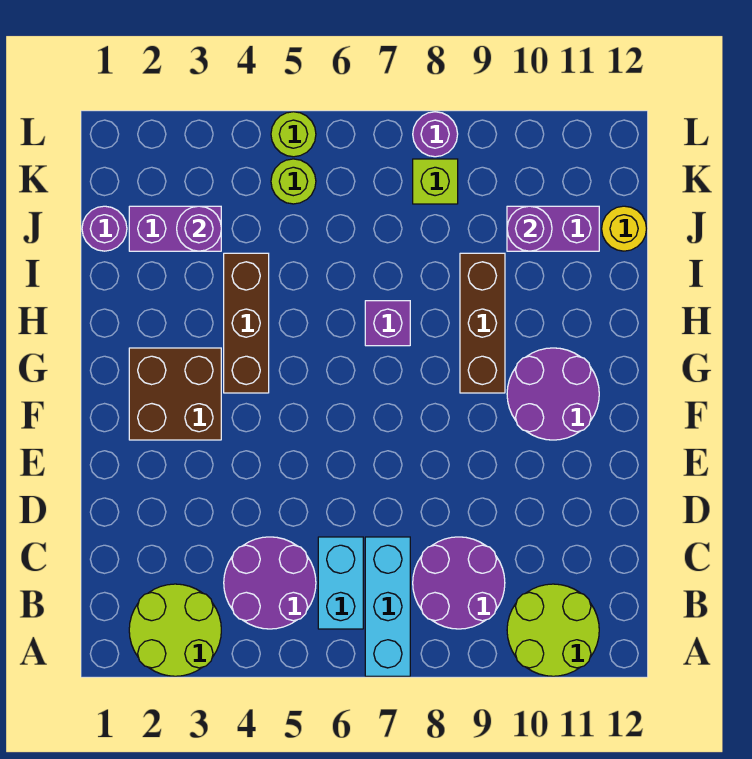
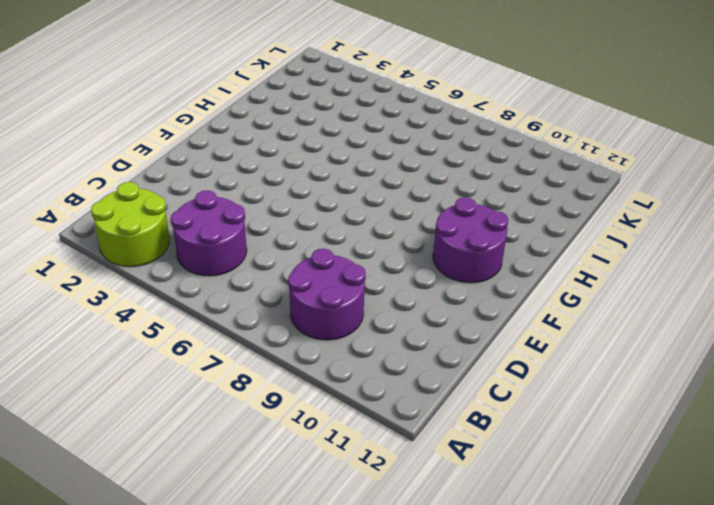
none -> cyan 1x3 brick [365,537,410,676]
none -> lime 2x2 round brick [507,584,599,676]
none -> cyan 1x2 brick [318,537,363,629]

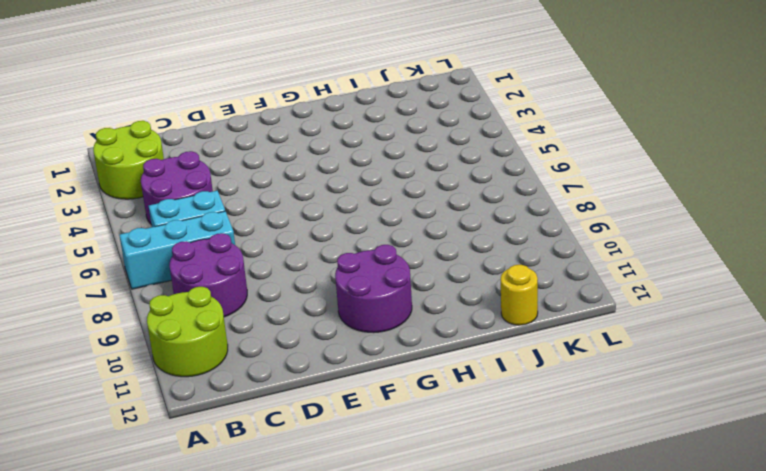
none -> brown 2x2 brick [129,348,221,440]
none -> brown 1x3 brick [224,253,269,393]
none -> brown 1x3 brick [460,253,505,393]

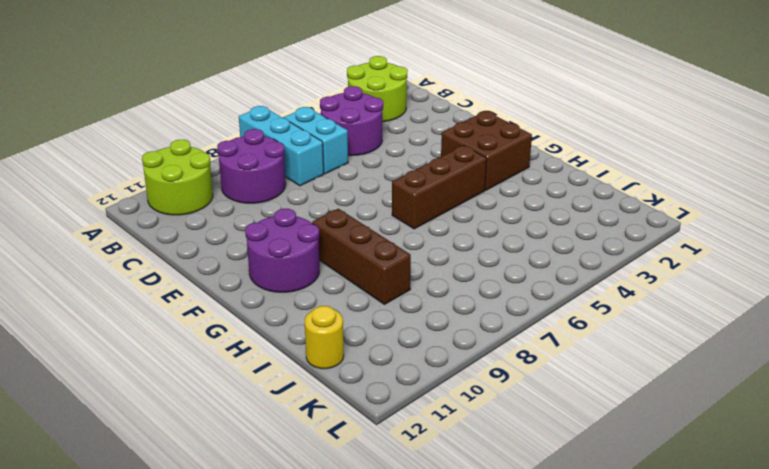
brown 1x3 brick [392,146,487,229] -> brown 1x3 brick turned to [224,253,269,393]
none -> purple 1x1 brick [365,301,410,346]
none -> purple 1x1 round brick [82,206,127,251]
none -> purple 1x2 brick [129,206,221,251]

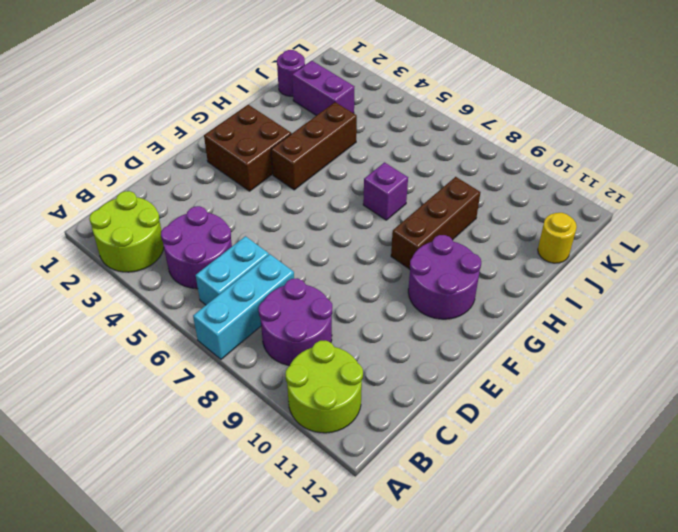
none -> purple 1x2 brick [507,206,599,251]
none -> lime 1x1 round brick [271,159,316,204]
none -> lime 1x1 brick [413,159,458,204]

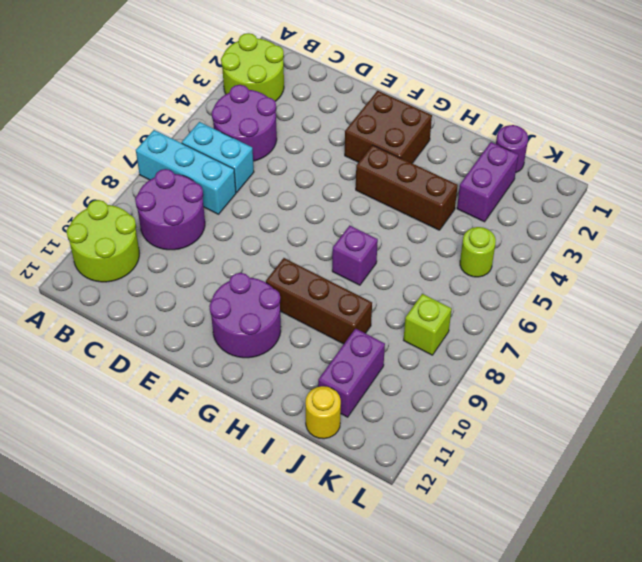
none -> lime 1x1 round brick [271,112,316,157]
none -> purple 1x1 round brick [413,112,458,157]
none -> purple 1x1 round brick [177,206,221,251]

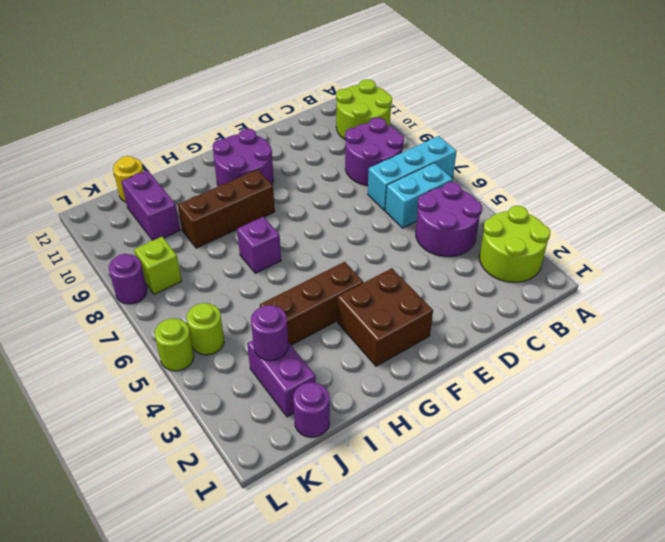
none -> purple 1x1 round brick [507,206,552,251]

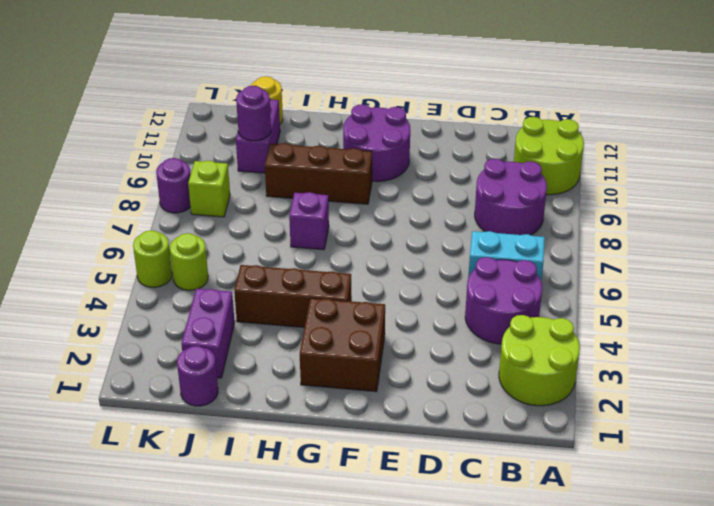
none -> cyan 1x3 brick [365,537,410,676]
none -> purple 1x1 round brick [177,206,221,251]

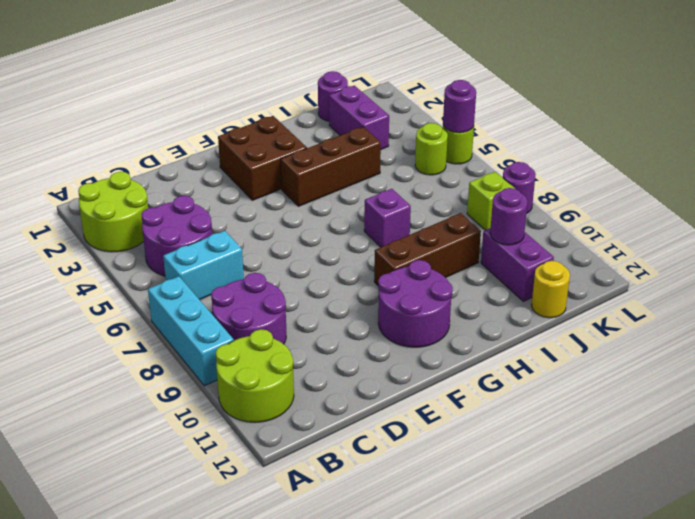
cyan 1x3 brick [148,276,234,386] -> cyan 1x3 brick turned to [365,537,410,676]
purple 1x1 round brick [443,80,476,133] -> purple 1x1 round brick moved to [177,206,221,251]

